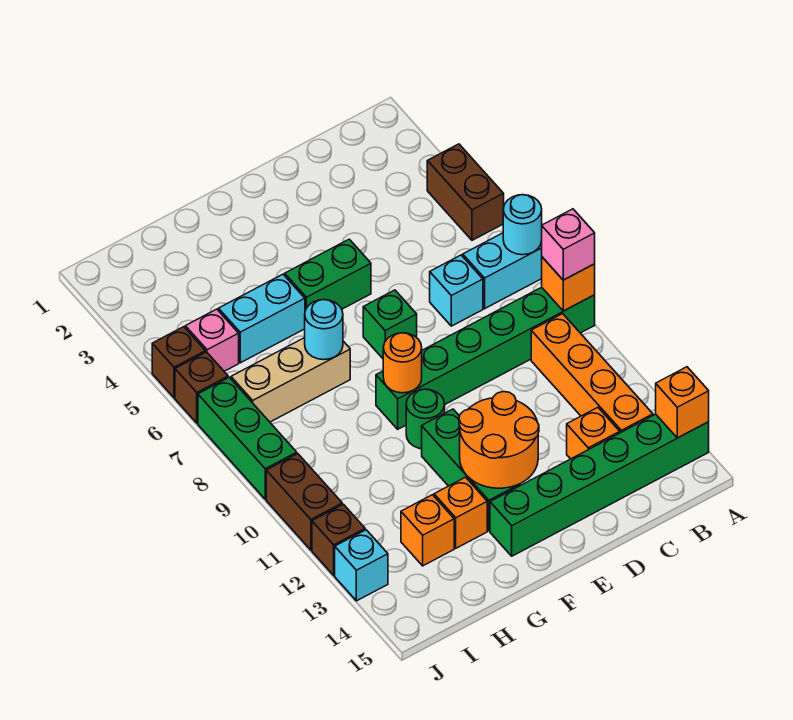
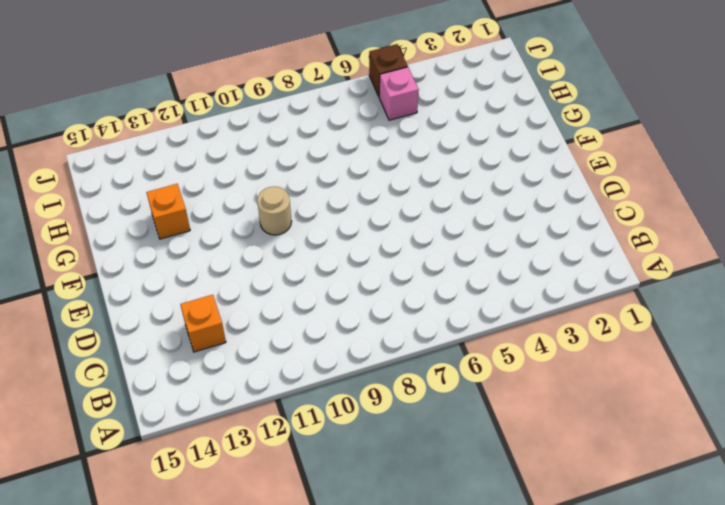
tan 1x1 round brick [257,187,292,235] -> green 1x1 round brick [406,389,445,449]
none -> brown 1x2 brick [427,144,504,240]
none -> cyan 1x2 brick [463,233,542,309]
none -> green 1x6 brick [376,287,595,429]

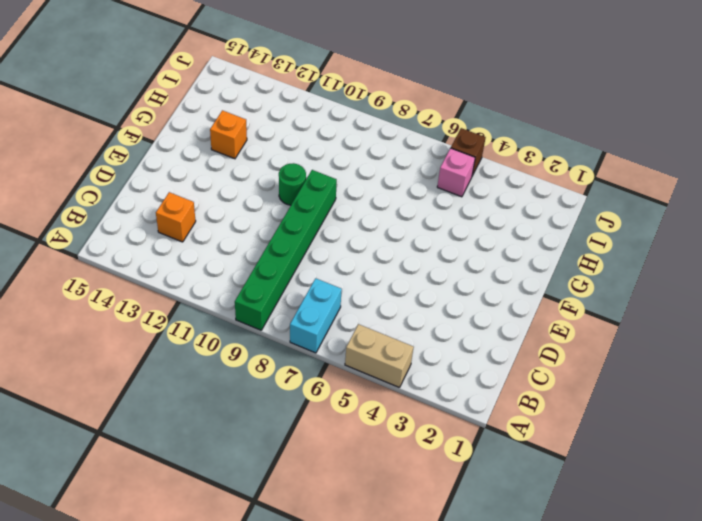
tan 1x2 brick [345,324,414,388] -> brown 1x2 brick [427,144,504,240]
none -> green 1x6 brick [490,414,709,556]
none -> orange 1x4 brick [531,314,653,433]
none -> cyan 1x1 brick [430,255,483,326]

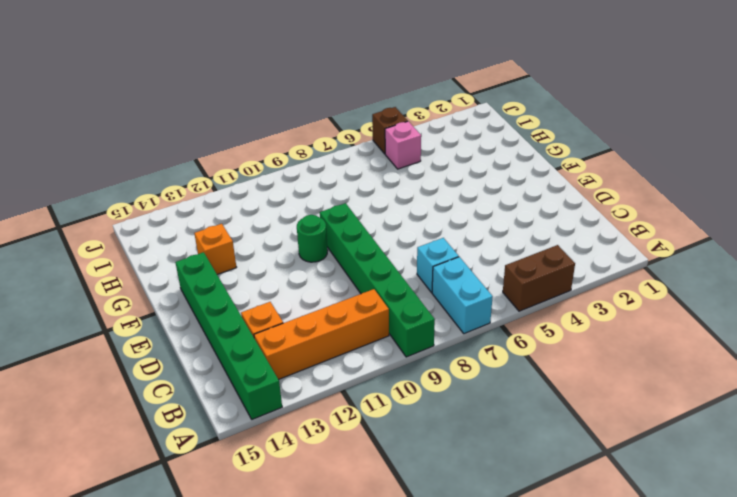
none -> green 1x2 brick [285,239,371,311]
none -> green 1x1 brick [363,290,417,358]
none -> green 1x3 brick [422,409,520,531]

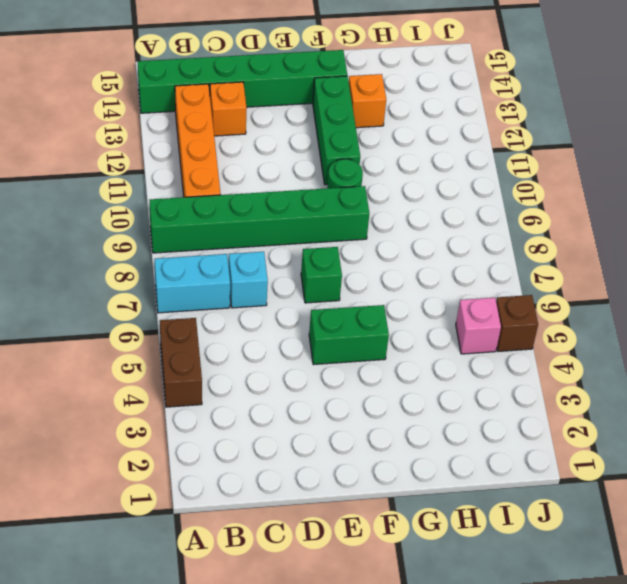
none -> cyan 1x2 brick [218,274,305,363]
none -> tan 1x3 brick [231,338,350,422]
none -> orange 1x1 brick [401,495,454,566]

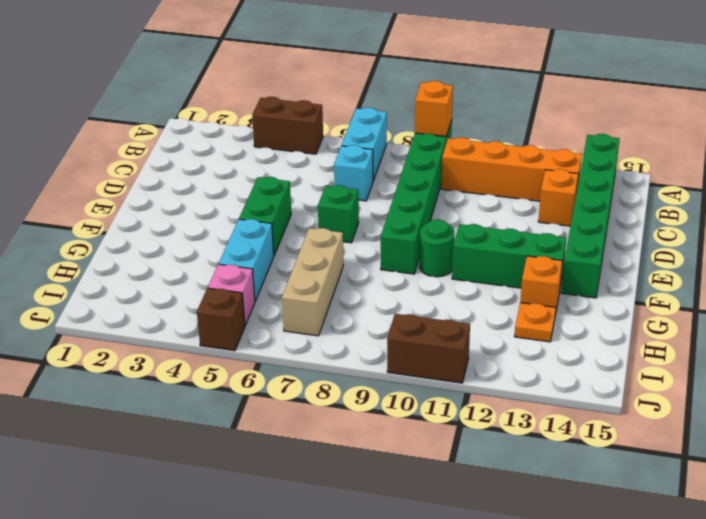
orange 1x1 plate [514,303,556,342] -> orange 1x1 brick [401,495,454,566]
none -> brown 1x1 brick [175,352,228,423]
none -> green 1x3 brick [198,377,297,499]
none -> brown 1x1 brick [312,504,365,575]

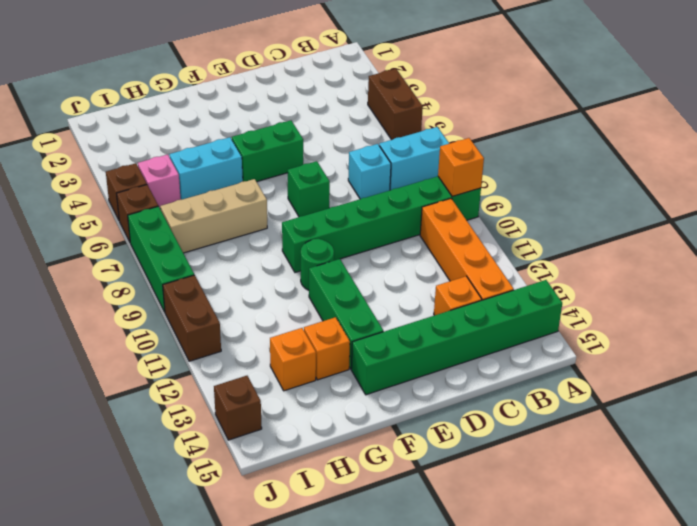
brown 1x1 brick [214,376,262,440] -> brown 1x1 brick moved to [312,504,365,575]
none -> cyan 1x1 brick [335,530,388,601]
none -> cyan 1x1 round brick [503,195,542,255]
none -> orange 1x1 brick [656,367,709,438]

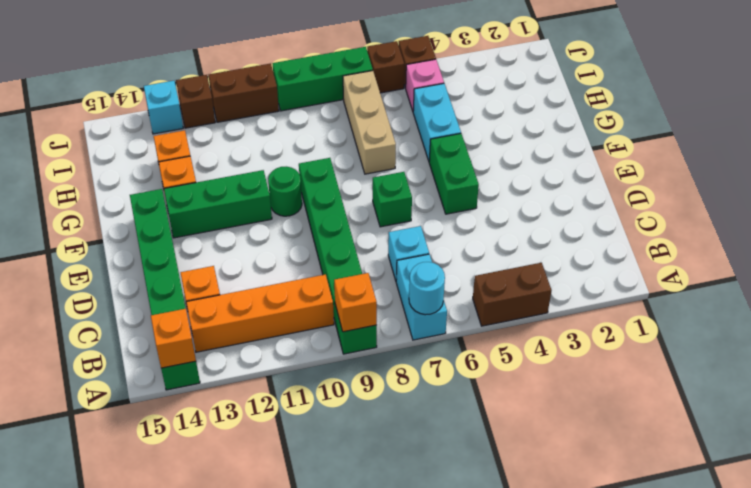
none -> orange 2x2 round brick [459,392,539,488]
none -> orange 1x1 round brick [383,333,422,393]
none -> cyan 1x1 round brick [305,300,343,360]

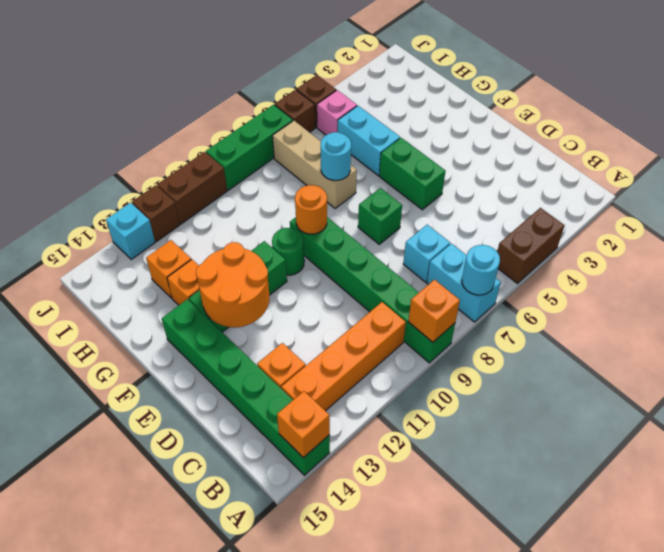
none -> pink 1x1 brick [542,209,595,280]

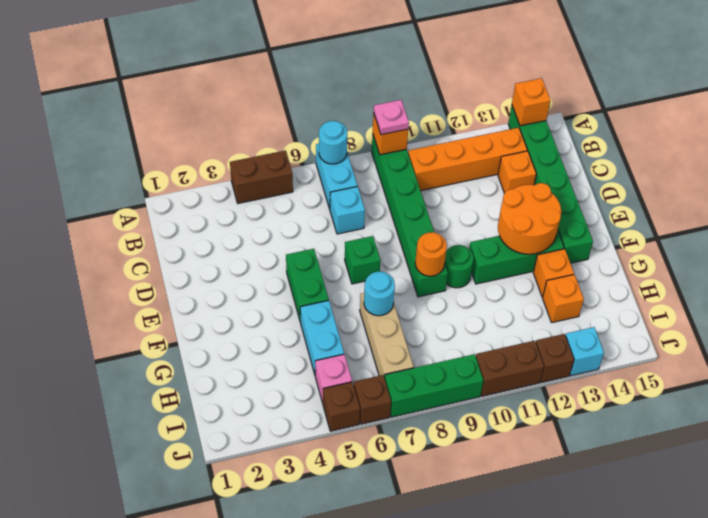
pink 1x1 plate [374,100,409,135] -> pink 1x1 brick [542,209,595,280]

